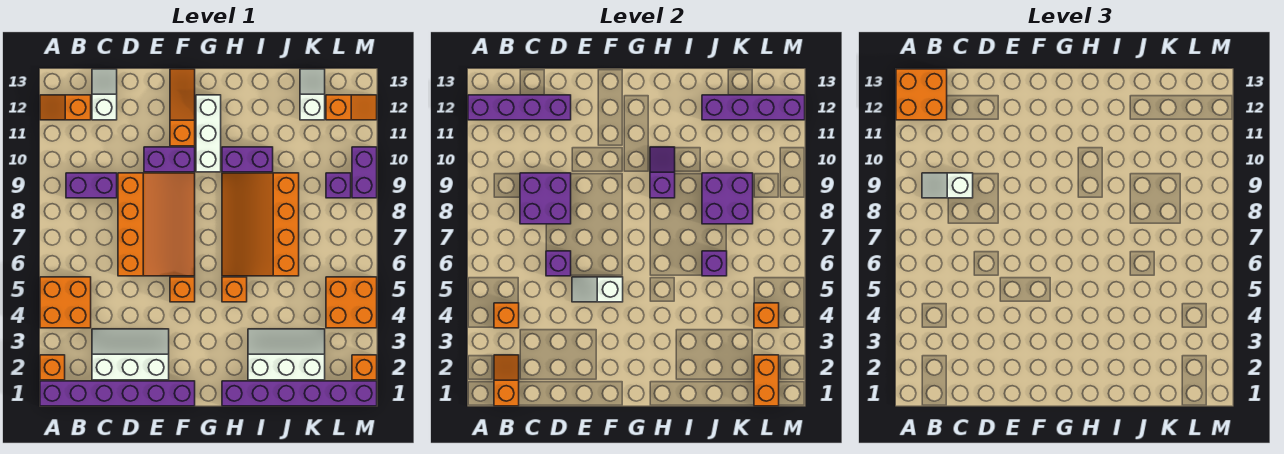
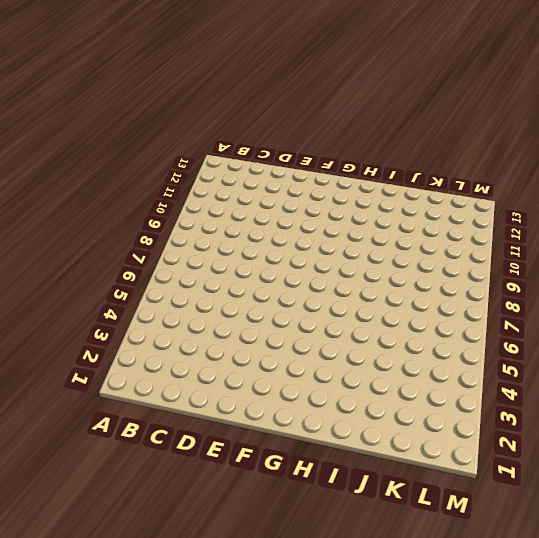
none -> purple 1x6 brick [40,381,195,406]
none -> orange 1x1 brick [40,355,65,380]
none -> orange 2x2 brick [40,277,91,328]
none -> orange 1x2 slope [40,95,91,120]

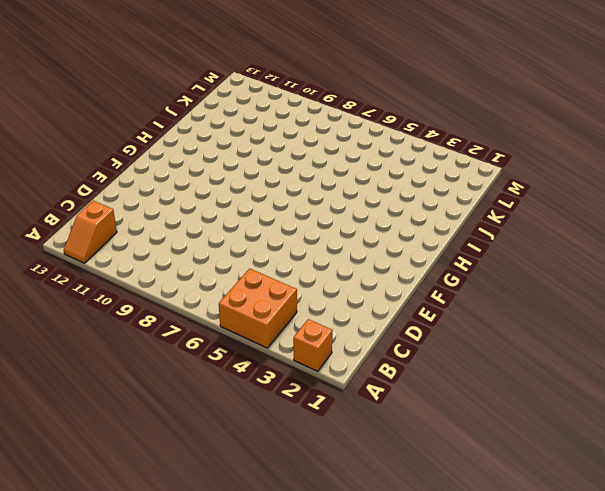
none -> purple 1x6 brick [40,381,195,406]
none -> purple 1x2 brick [66,173,117,198]
none -> white 2x3 slope [92,329,169,380]
none -> white 1x2 slope [92,69,117,120]

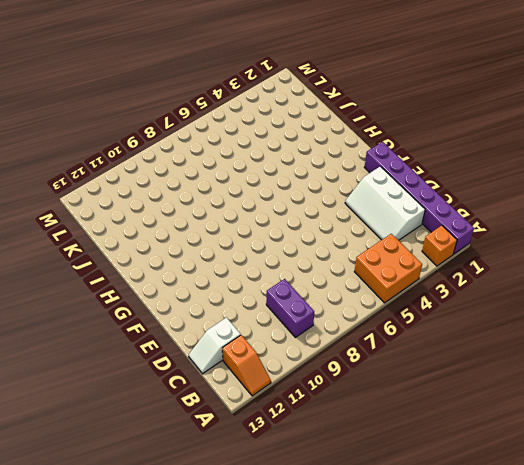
none -> orange 3x4 slope [118,173,195,276]
none -> purple 1x2 brick [144,147,195,172]
none -> orange 1x1 brick [170,277,195,302]
none -> orange 1x3 slope [170,69,195,146]

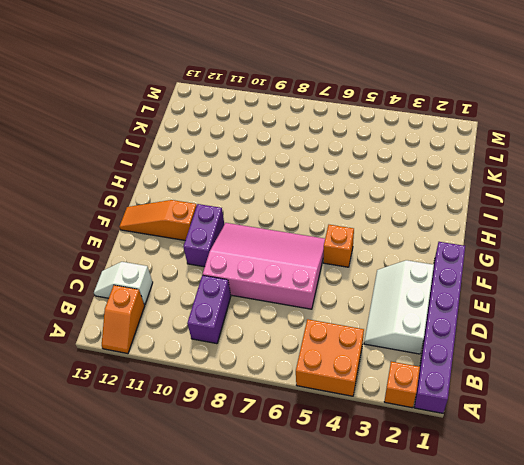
pink 3x4 slope [203,223,325,309] -> orange 3x4 slope [118,173,195,276]
none -> white 1x3 brick [196,95,221,172]
none -> purple 1x6 brick [222,381,377,406]
none -> orange 1x1 brick [222,277,247,302]
none -> orange 3x4 slope [222,173,299,276]

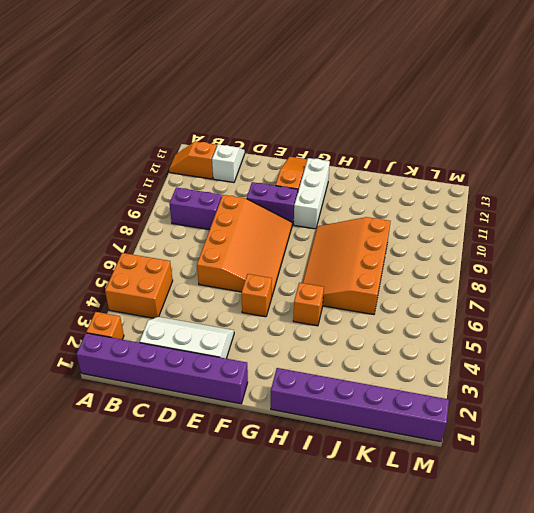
none -> purple 1x2 brick [222,147,273,172]
none -> white 2x3 slope [248,329,325,380]
none -> white 1x2 slope [300,69,325,120]
none -> orange 2x2 brick [326,277,377,328]

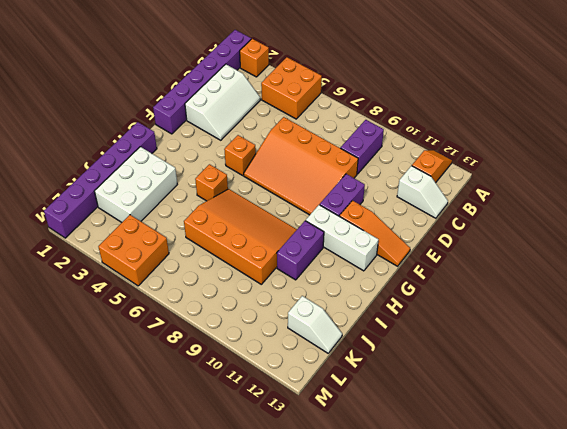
white 2x3 brick [94,147,177,222] -> white 2x3 slope [248,329,325,380]
none -> purple 1x1 brick [326,173,351,198]
none -> orange 1x2 slope [326,95,377,120]
none -> orange 1x1 brick [352,355,377,380]
none -> purple 1x2 brick [352,147,377,198]

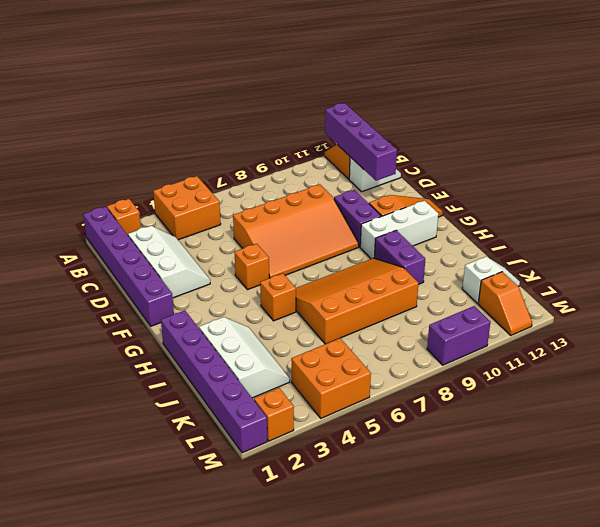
none -> purple 1x2 brick [66,173,117,198]
none -> purple 1x1 brick [326,173,351,198]
none -> orange 1x2 slope [494,355,519,406]
none -> orange 1x1 brick [494,303,519,328]

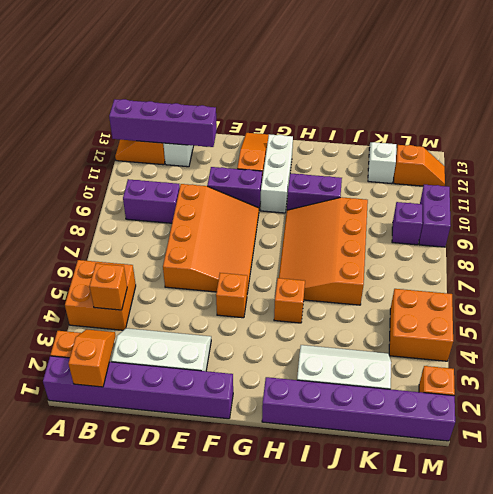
none -> purple 2x2 brick [520,173,571,224]
none -> purple 1x1 brick [546,251,571,276]
none -> white 1x2 slope [572,277,623,302]
none -> purple 1x2 slope [650,147,675,198]

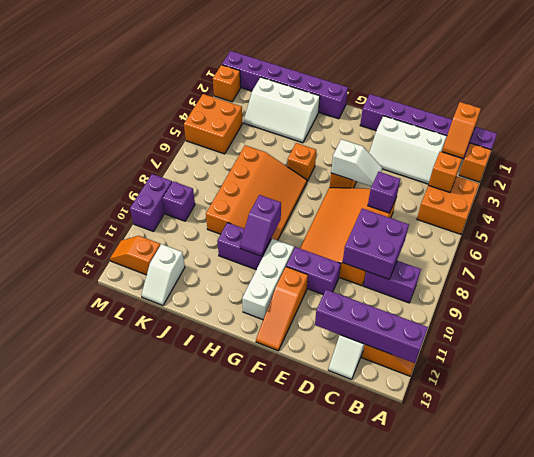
none -> purple 1x1 brick [702,251,727,276]
none -> purple 2x2 brick [702,173,753,224]
none -> purple 1x4 brick [702,95,805,120]
none -> orange 1x2 brick [754,355,779,406]

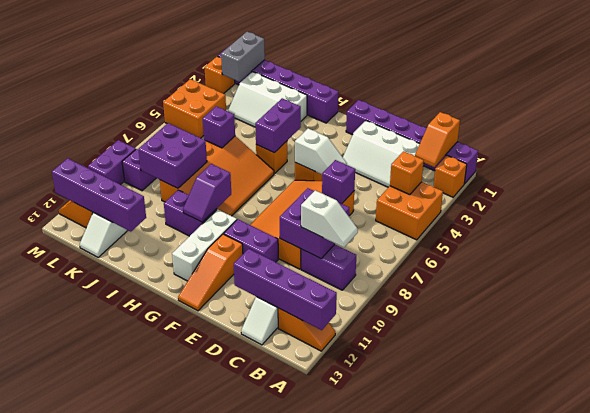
purple 1x2 brick [255,98,301,153] -> none
grey 1x2 brick [221,32,265,82] -> orange 1x2 brick [754,355,779,406]
none -> orange 1x1 brick [754,303,779,328]
none -> orange 2x2 brick [896,69,947,120]

